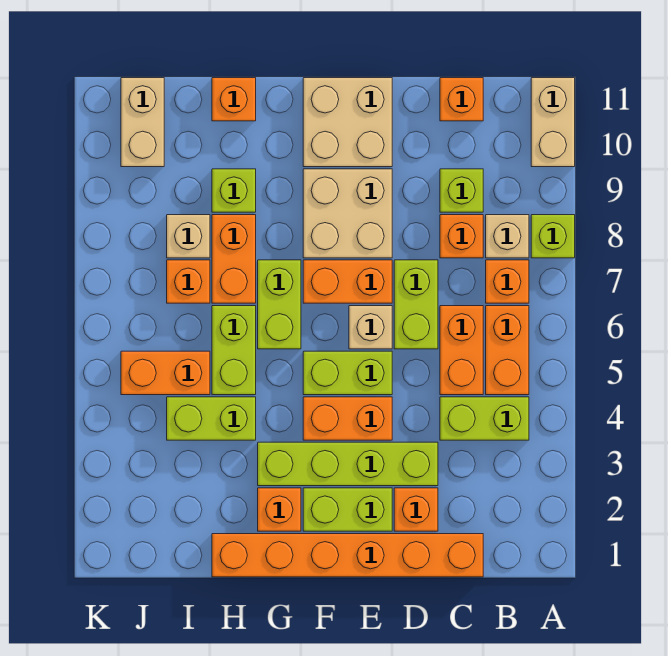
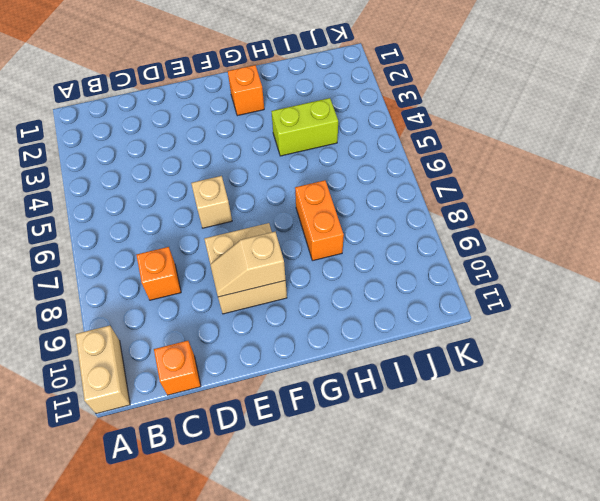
tan 1x2 slope [210,232,286,297] -> none
none -> lime 1x1 brick [531,215,575,258]
none -> lime 1x2 brick [440,397,529,440]
none -> orange 1x2 brick [486,306,529,395]
none -> orange 1x1 brick [486,260,529,303]

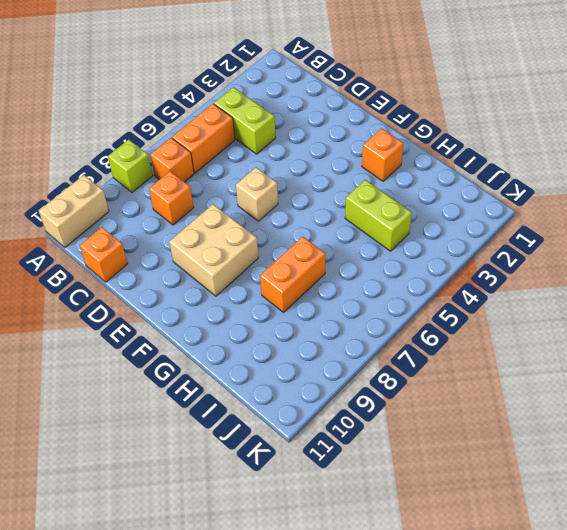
none -> tan 1x1 brick [486,215,529,258]
none -> orange 1x6 brick [212,534,483,577]
none -> orange 1x2 brick [440,306,483,395]
none -> lime 1x1 brick [440,169,483,212]

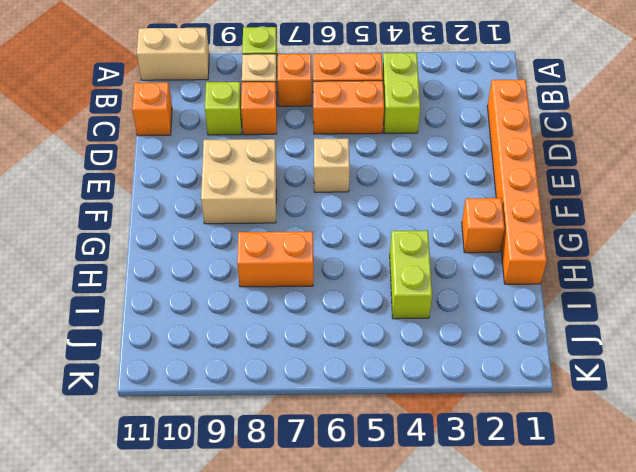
none -> orange 1x1 brick [394,488,438,531]
none -> lime 1x4 brick [258,442,438,486]
none -> lime 1x2 brick [394,260,438,349]
none -> lime 1x2 brick [303,488,392,531]

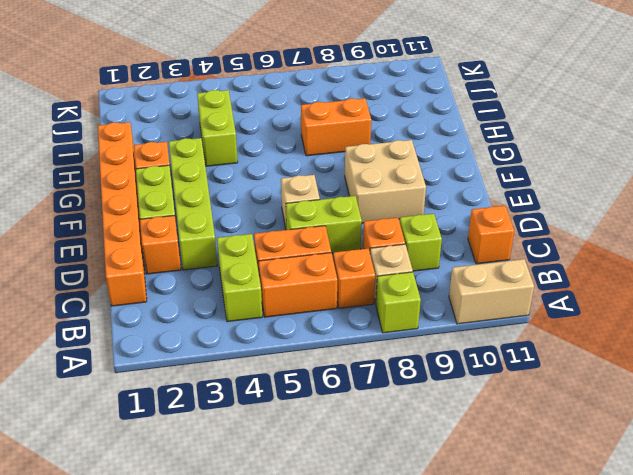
none -> orange 1x2 brick [303,397,392,440]
none -> lime 1x2 brick [303,351,392,395]
none -> orange 1x2 brick [303,260,392,303]
none -> tan 2x2 brick [303,78,392,167]

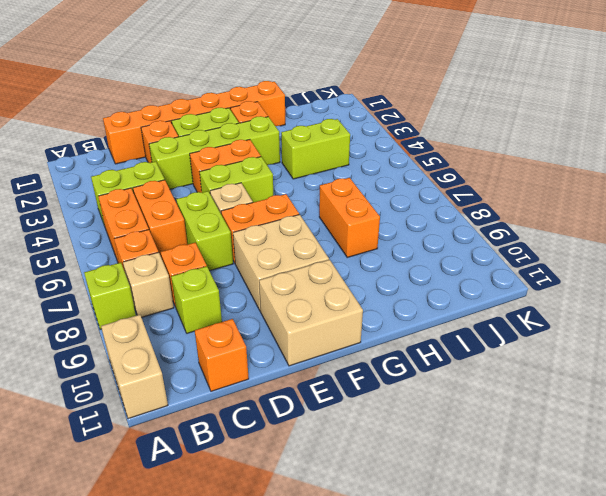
none -> lime 1x2 brick [258,260,301,349]
none -> lime 1x2 brick [212,306,256,395]
none -> lime 1x1 brick [212,169,256,212]
none -> orange 1x1 brick [212,78,256,121]

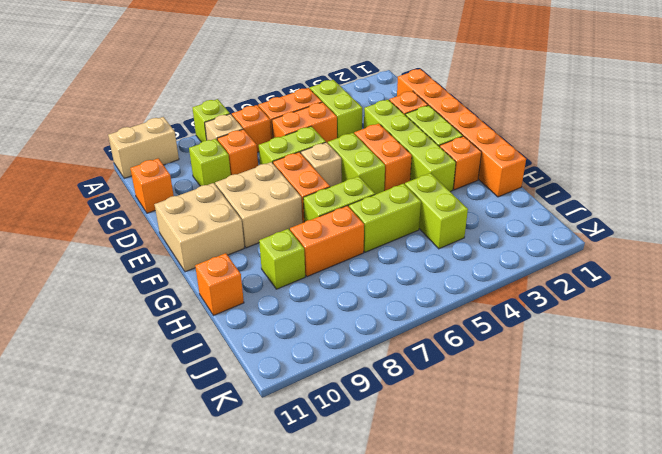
none -> orange 1x2 brick [121,351,210,395]
none -> orange 1x1 brick [167,260,210,303]
none -> tan 1x1 brick [167,215,210,258]
none -> tan 1x2 brick [121,78,164,167]

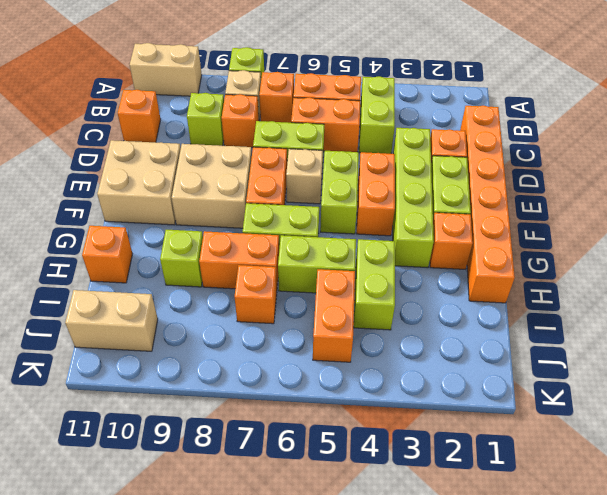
none -> tan 1x1 brick [167,215,210,258]

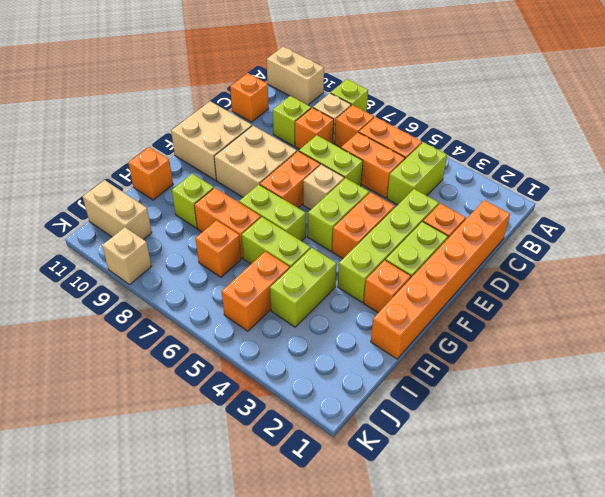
tan 1x1 brick [102,227,151,285] -> tan 1x1 brick moved to [167,215,210,258]

